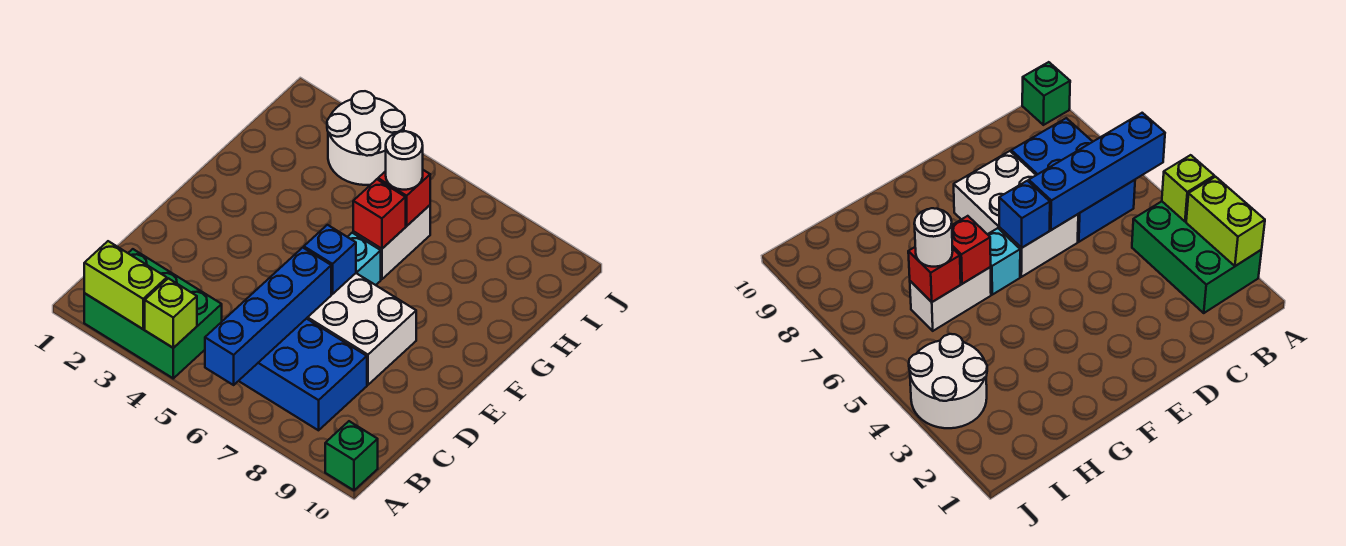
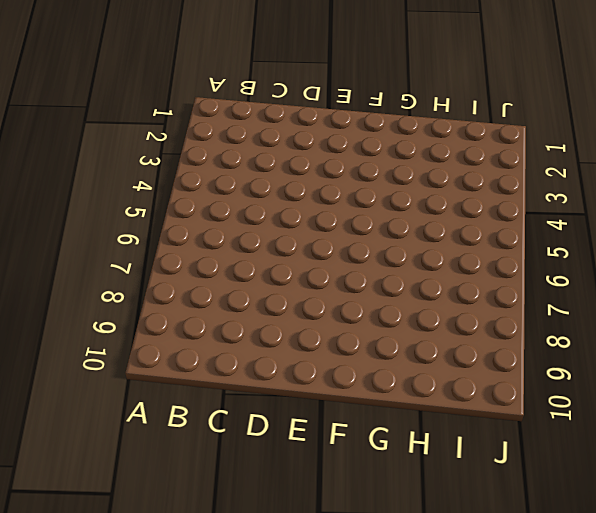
none -> green 2x3 brick [84,249,222,378]
none -> green 1x1 brick [325,421,378,490]
none -> blue 2x3 brick [239,318,367,430]

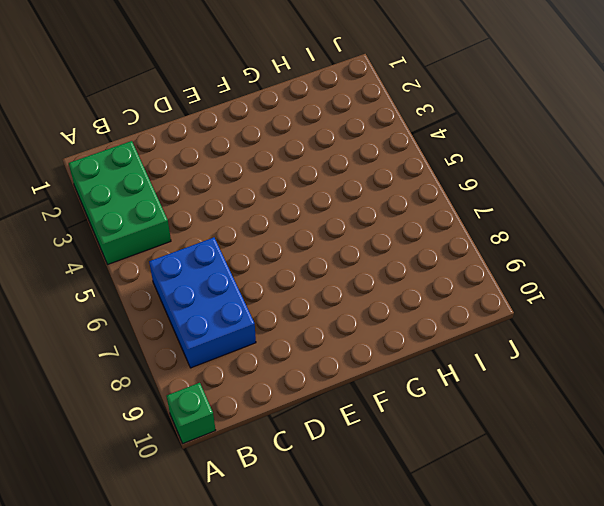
none -> white 2x3 brick [307,273,416,385]
none -> cyan 1x1 brick [348,233,381,285]
none -> white 1x2 brick [353,205,430,279]

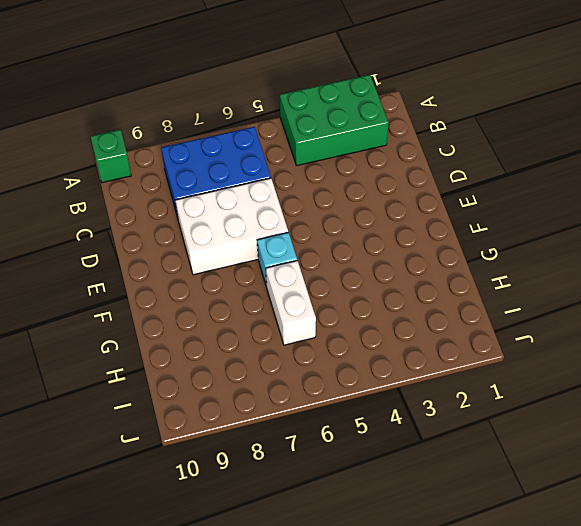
none -> white 2x2 round brick [327,91,405,185]
none -> lime 1x2 brick [84,241,167,329]
none -> lime 1x1 brick [145,278,197,348]

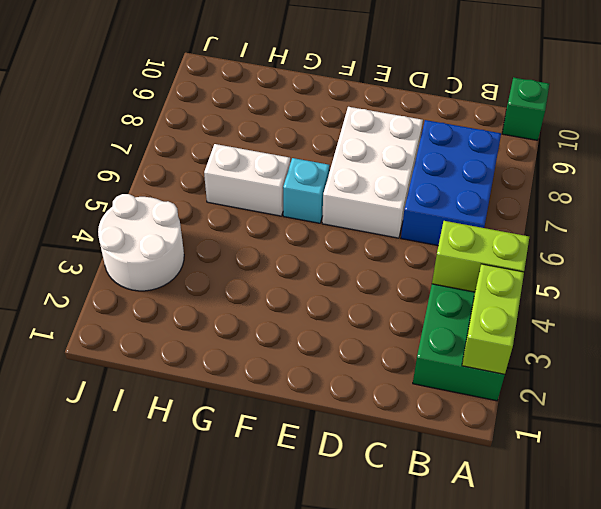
lime 1x2 brick [432,221,529,292] -> lime 1x1 brick [145,278,197,348]
none -> blue 1x4 brick [205,248,331,385]
none -> blue 1x1 brick [304,225,356,294]
none -> red 1x1 brick [353,179,406,249]

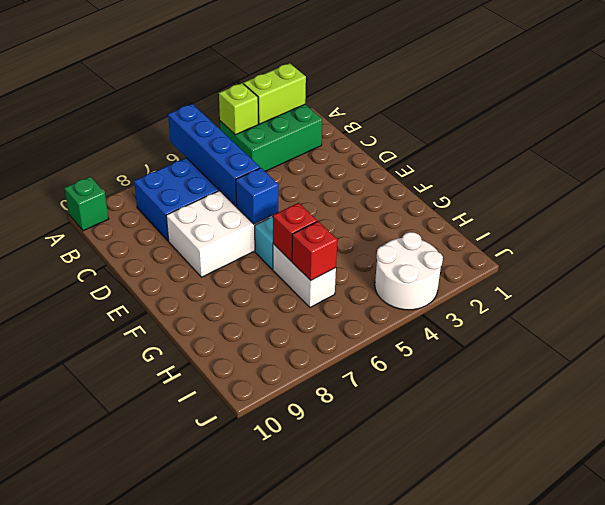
none -> white 1x1 round brick [386,131,423,190]

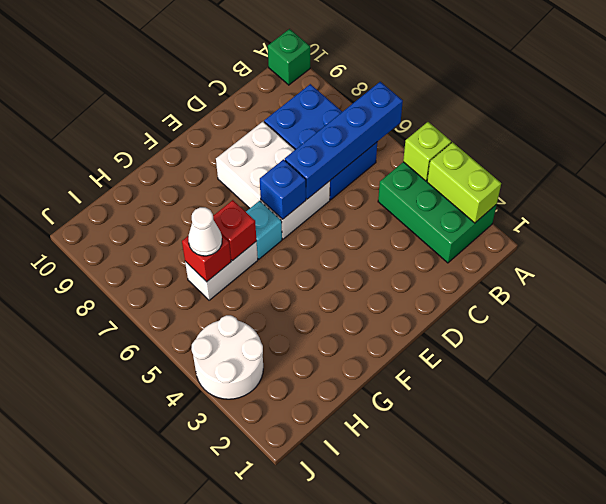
white 1x1 cone [188,207,222,256] -> white 1x1 round brick [386,131,423,190]

